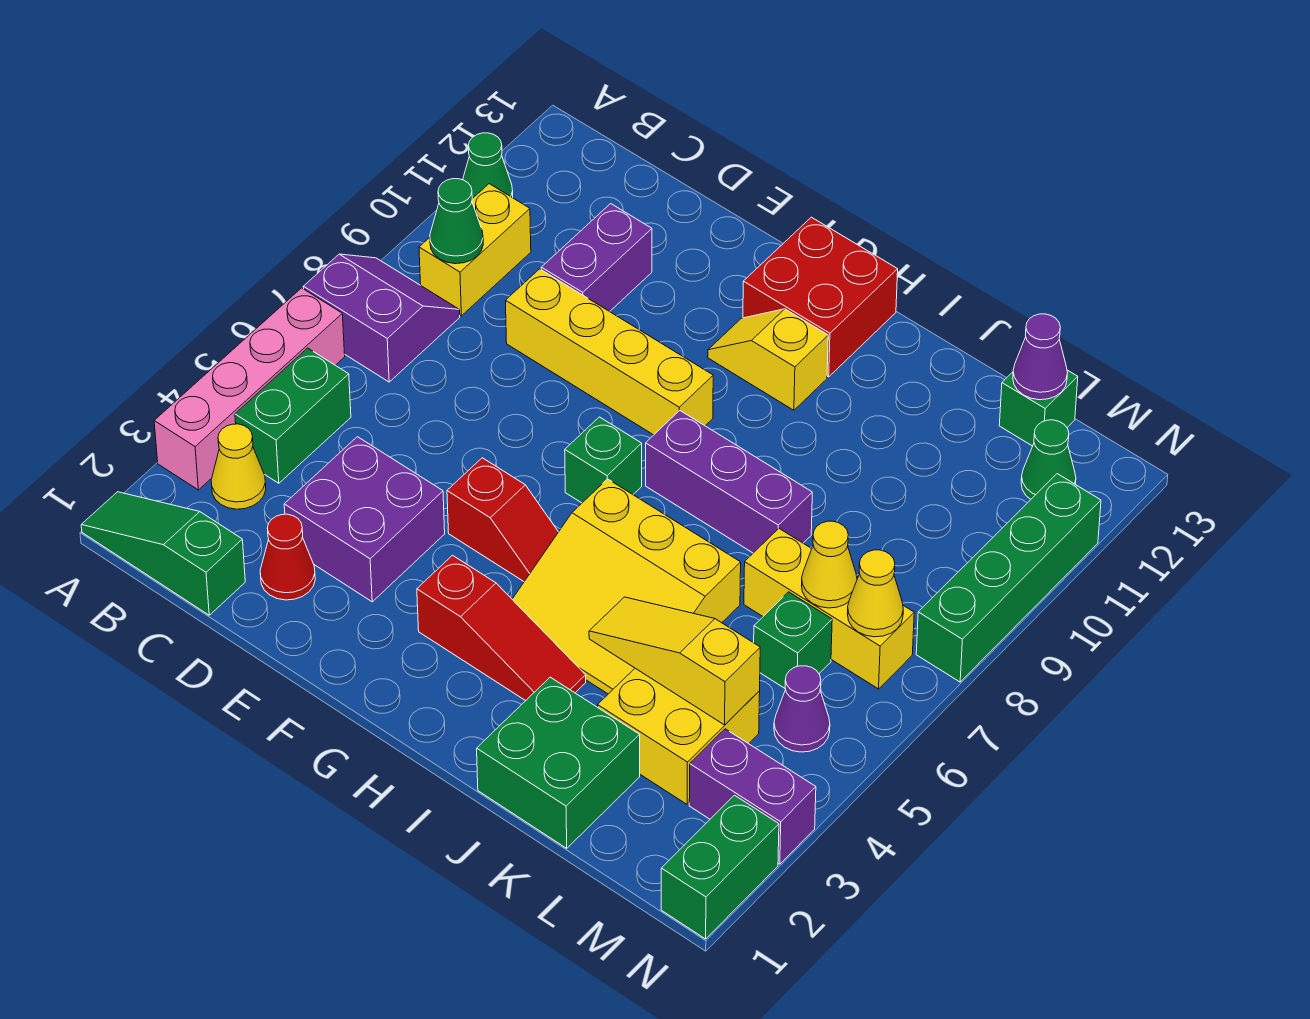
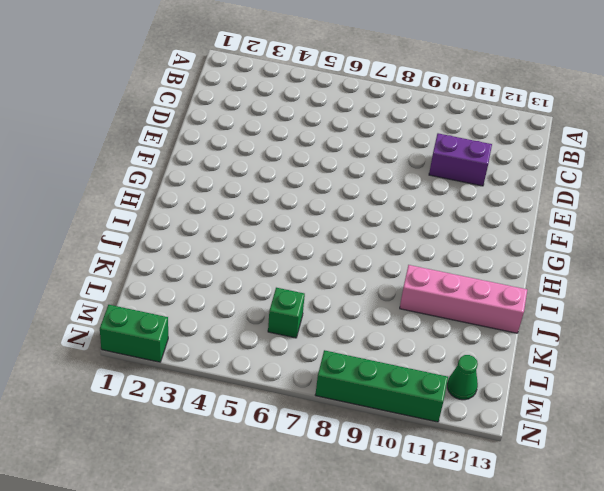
pink 1x4 brick [400,265,527,333] -> pink 1x4 brick moved to [154,288,345,490]
none -> green 1x3 slope [81,492,245,615]
none -> purple 2x2 slope [303,254,460,382]
none -> green 1x1 cone [463,133,513,199]
none -> yellow 1x1 cone [211,424,266,509]

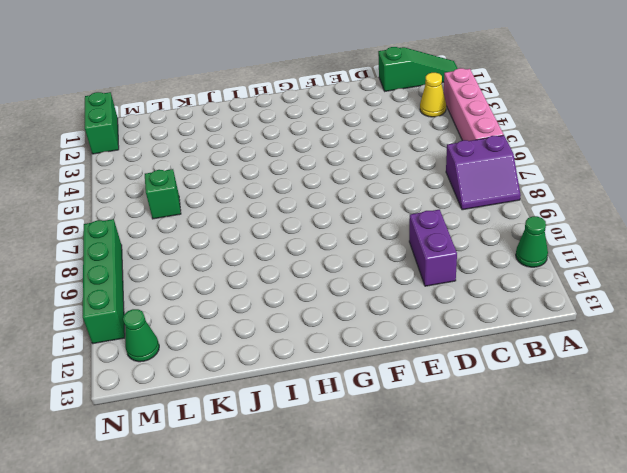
none -> green 1x2 brick [235,348,351,483]
none -> yellow 1x2 brick [419,184,531,316]
none -> red 1x1 cone [260,514,315,600]
none -> purple 2x2 brick [284,437,445,602]

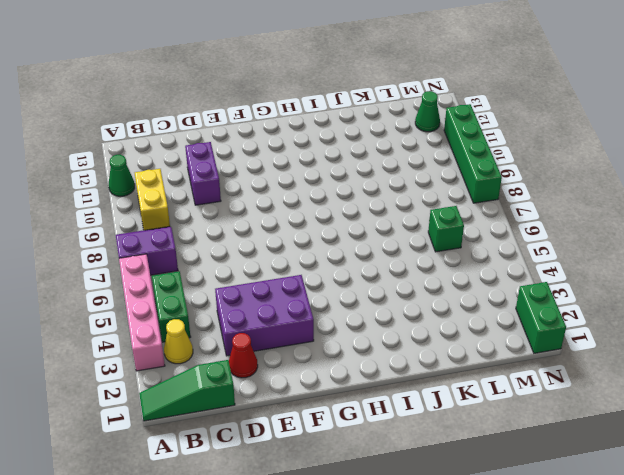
purple 2x3 brick [215,275,314,356] -> purple 2x2 brick [284,437,445,602]
none -> yellow 1x4 brick [506,269,713,435]
none -> red 1x2 slope [447,458,558,581]
none -> red 1x3 slope [417,555,586,701]
none -> green 1x1 brick [565,417,642,503]

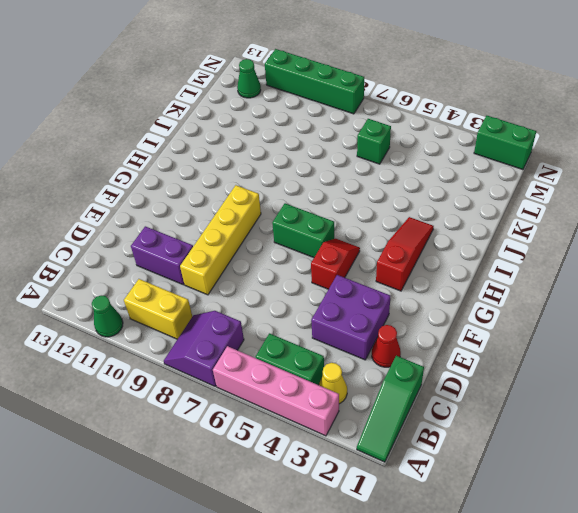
green 1x2 brick [272,203,334,258] -> green 1x1 brick [565,417,642,503]
none -> yellow 1x2 slope [708,309,828,410]
none -> red 2x2 brick [743,217,898,377]
none -> yellow 3x3 slope [512,479,741,694]
none -> purple 1x3 brick [646,411,812,553]

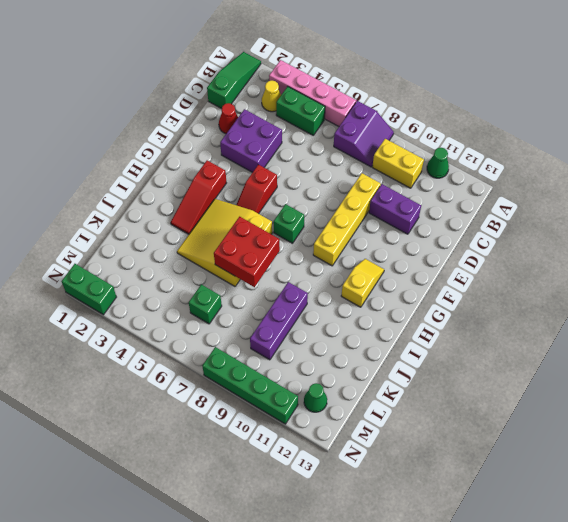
red 2x2 brick [214,217,280,287] -> red 2x2 brick moved to [743,217,898,377]
purple 1x3 brick [250,282,308,360] -> purple 1x3 brick moved to [646,411,812,553]
none -> green 2x2 brick [477,677,640,848]
none -> yellow 2x2 brick [598,668,760,804]
none -> yellow 1x3 brick [744,529,914,689]
none -> green 1x1 brick [999,370,1078,446]

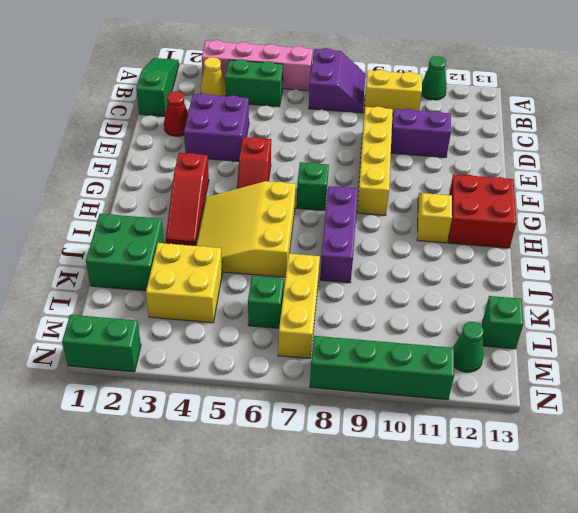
none -> purple 1x2 brick [689,729,816,864]
none -> purple 1x1 cone [774,666,830,752]
none -> green 1x1 cone [430,179,483,264]
none -> yellow 1x3 slope [589,597,760,725]

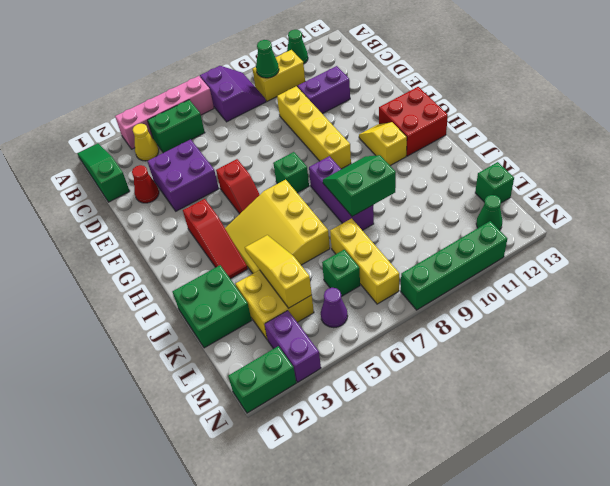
green 2x2 slope [323,155,396,216] -> none
none -> yellow 1x1 cone [802,521,857,608]
none -> purple 1x1 cone [1013,314,1068,400]
none -> yellow 1x1 cone [847,550,903,637]

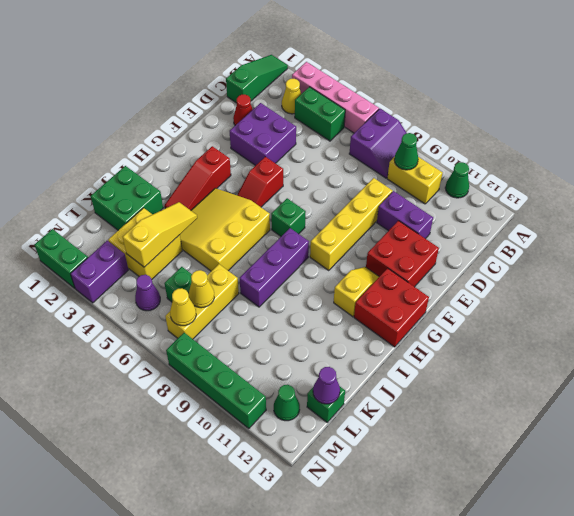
red 2x2 brick [366,221,439,287] -> none

